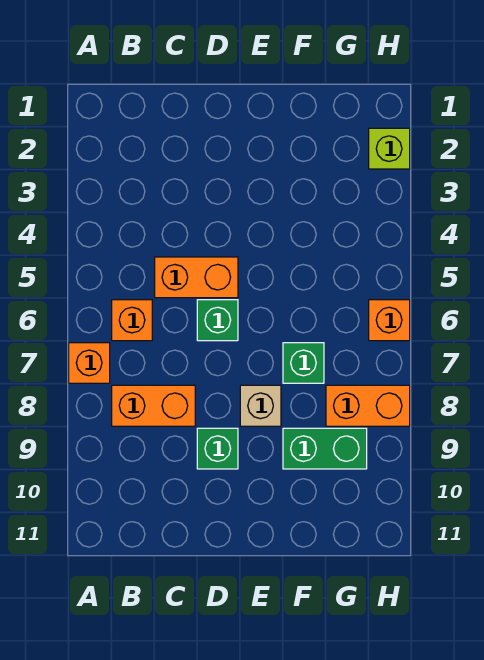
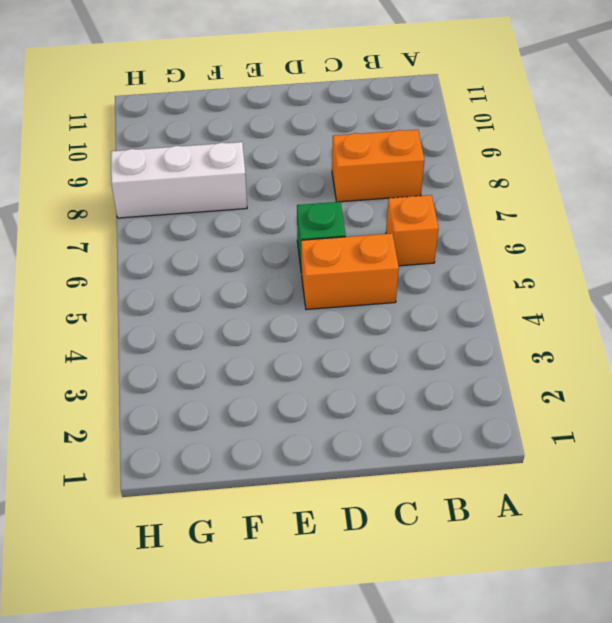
white 1x3 brick [111,142,247,218] -> orange 1x2 brick [326,385,410,426]
none -> orange 1x1 brick [69,343,110,383]
none -> green 1x1 brick [197,428,238,469]
none -> tan 1x1 brick [240,385,281,426]

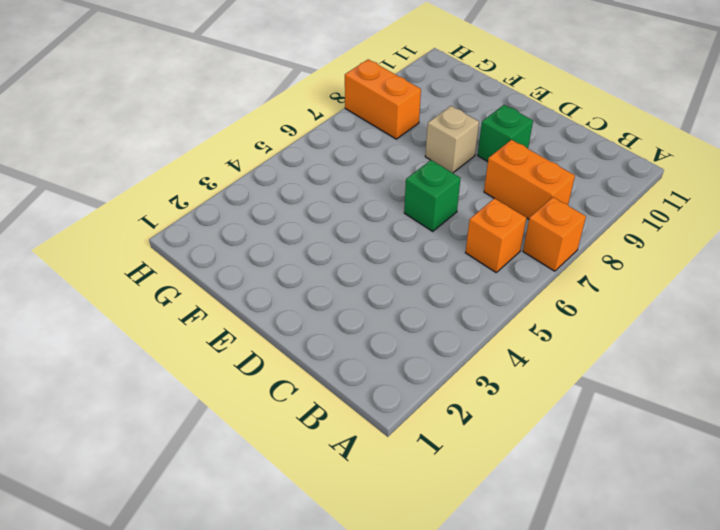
none -> orange 1x2 brick [155,257,238,298]
none -> green 1x1 brick [283,343,324,383]
none -> green 1x2 brick [283,428,367,469]

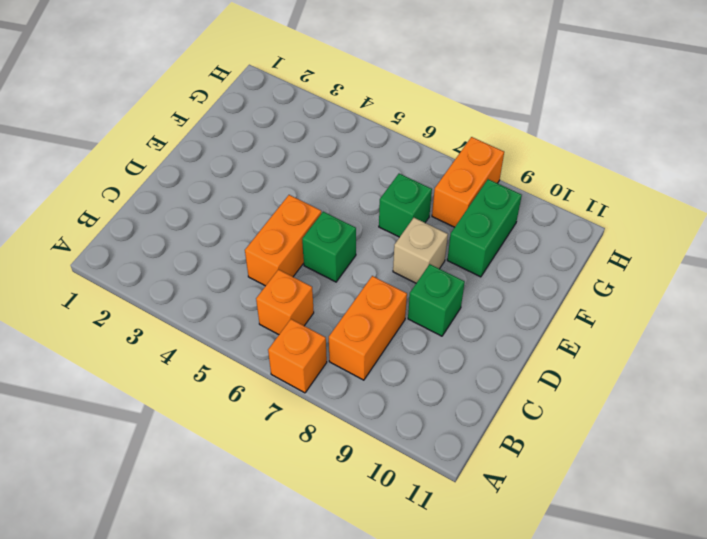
none -> lime 1x1 brick [369,128,410,169]
none -> orange 1x1 brick [369,300,410,341]

